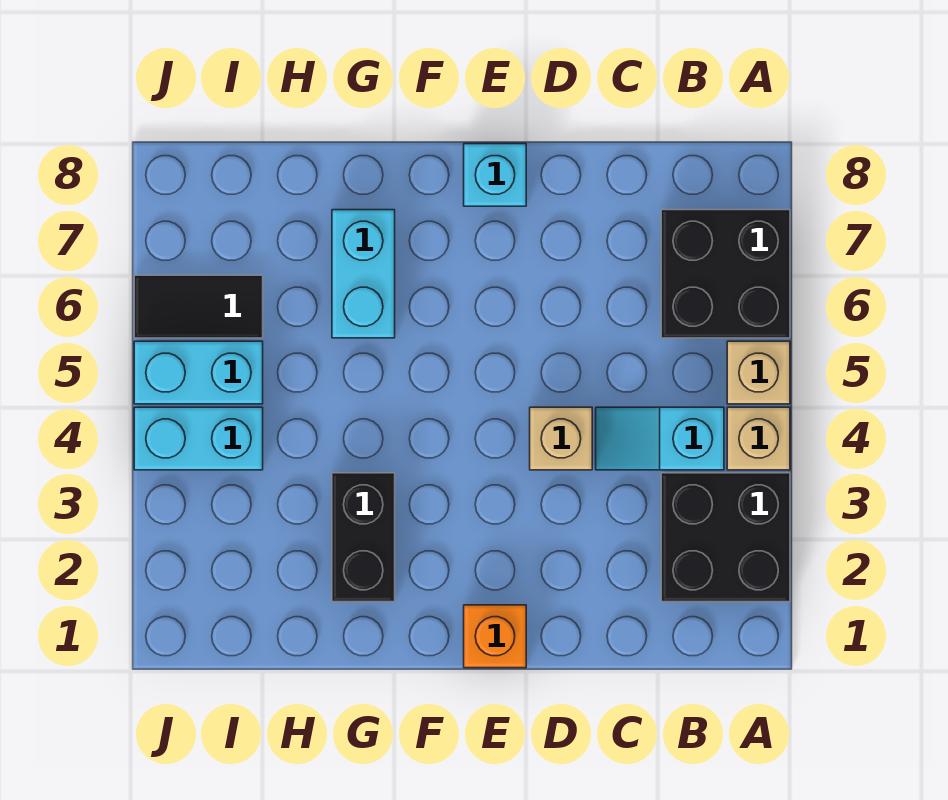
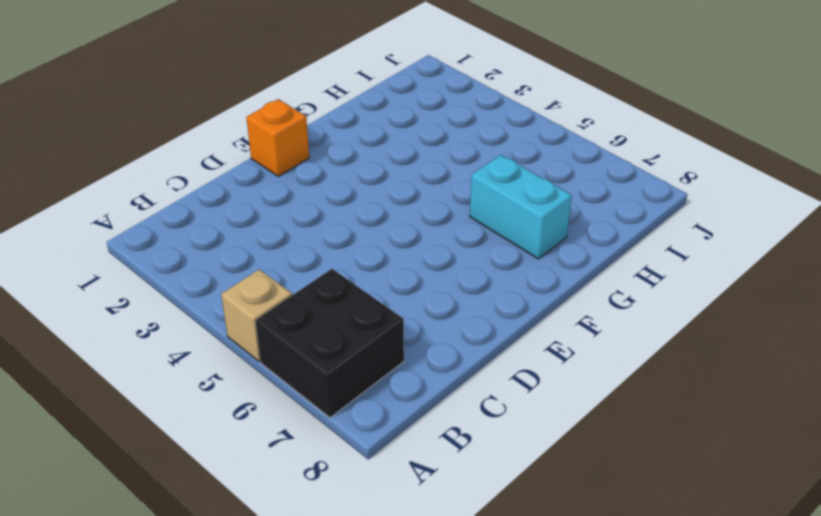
none -> black 2x2 brick [661,473,790,602]
none -> tan 1x1 brick [727,407,790,470]
none -> cyan 1x2 slope [596,407,724,470]

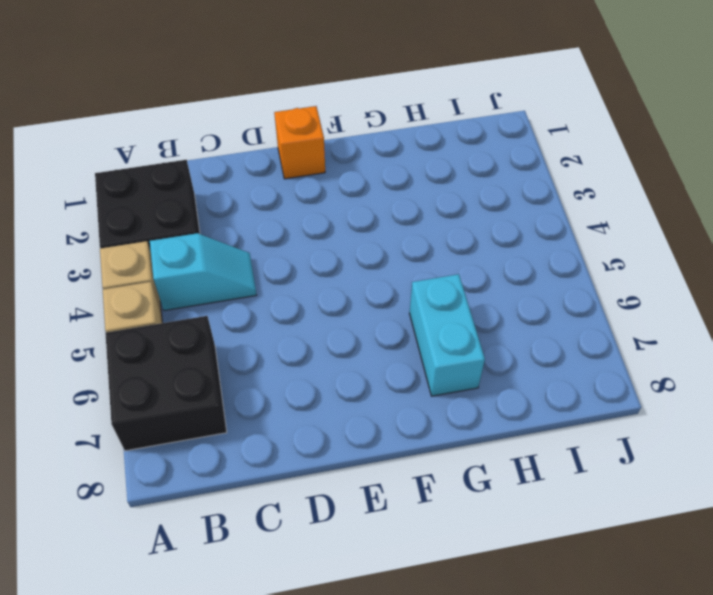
none -> tan 1x1 brick [530,407,592,470]
none -> cyan 1x1 brick [464,144,526,206]
none -> black 1x2 brick [332,473,395,602]

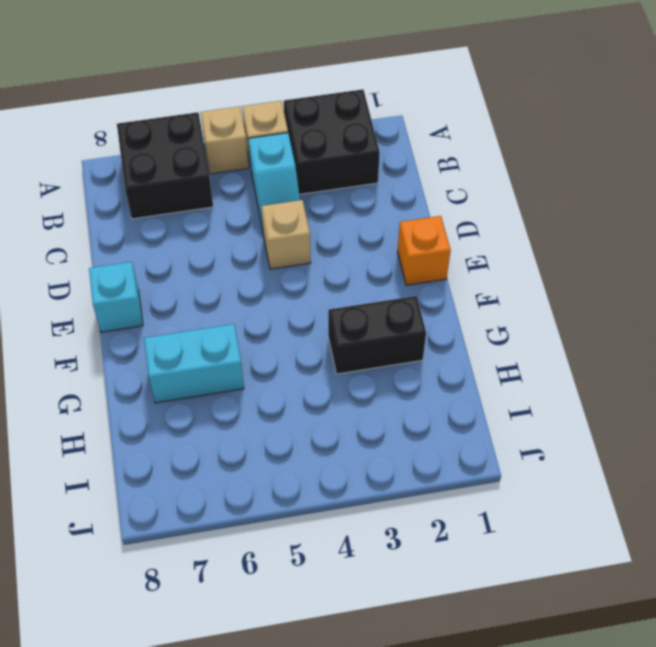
none -> cyan 1x2 brick [134,407,263,470]
none -> cyan 1x2 brick [134,341,263,404]
none -> black 1x2 tile [134,275,263,338]

